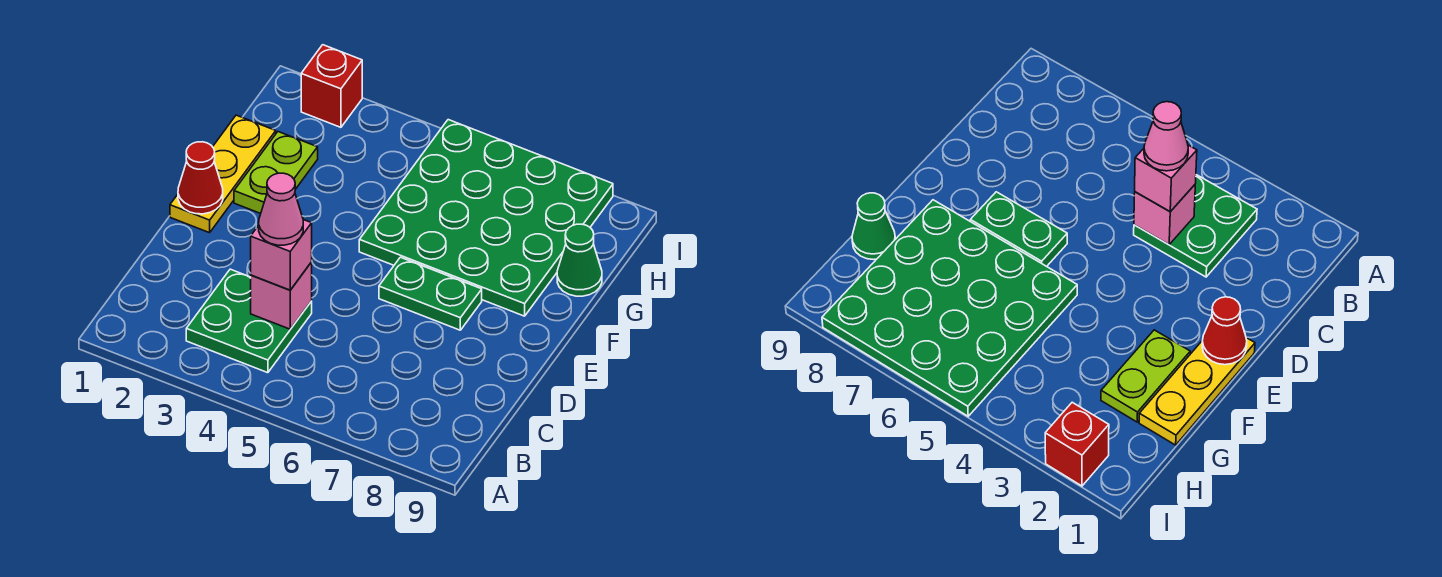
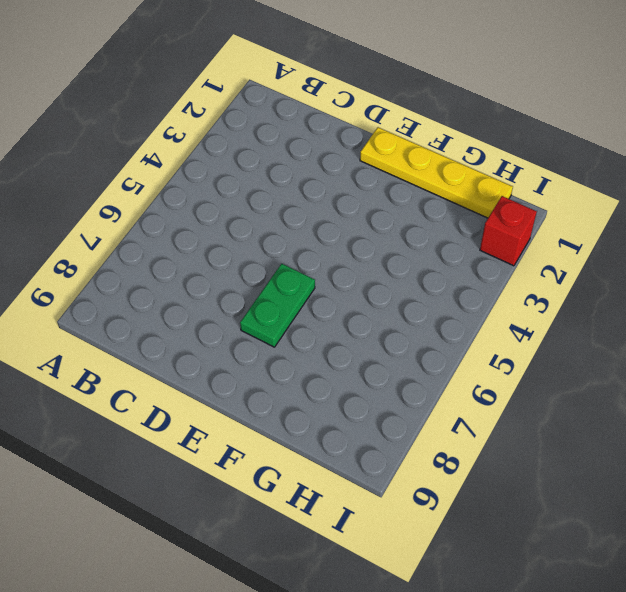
yellow 1x4 plate [360,127,513,218] -> yellow 1x3 plate [170,115,276,233]
none -> green 2x2 plate [186,269,312,373]
none -> lime 1x2 plate [234,132,318,214]

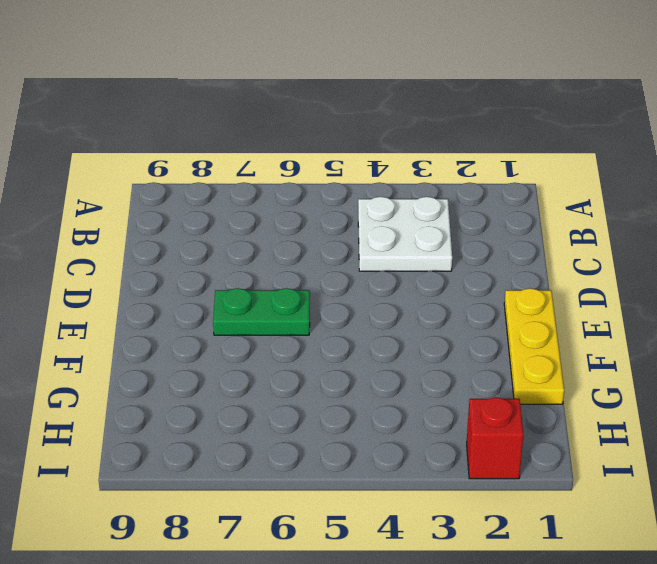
white 2x2 plate [358,197,452,271] -> green 2x2 plate [186,269,312,373]
none -> lime 1x2 plate [234,132,318,214]
none -> green 4x4 plate [359,120,613,316]

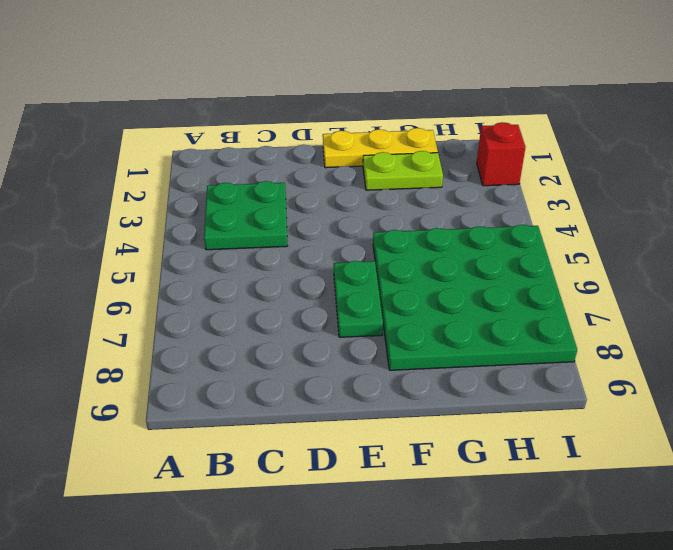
none -> green 1x1 cone [557,224,602,296]
none -> pink 1x1 brick [251,262,312,329]

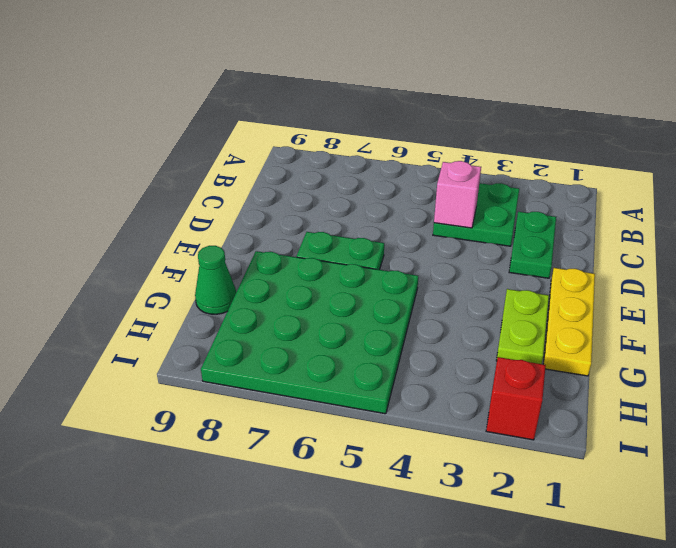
green 1x2 plate [509,212,556,278] -> none
none -> red 1x1 cone [178,142,223,214]
none -> pink 1x1 brick [251,220,312,290]

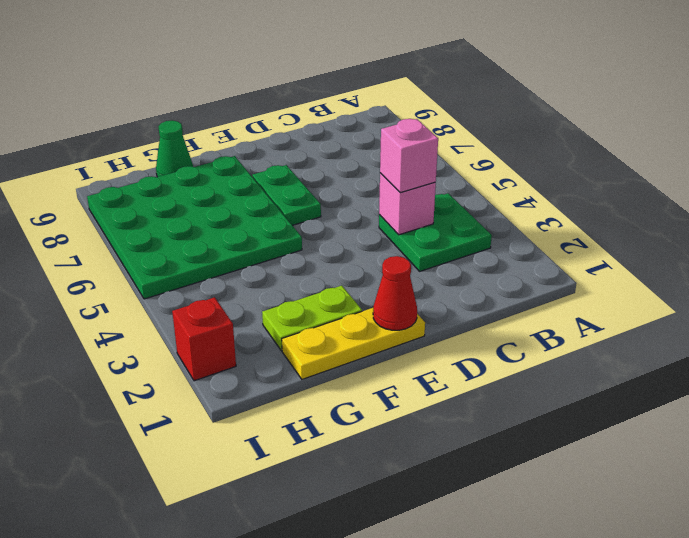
none -> pink 1x1 cone [259,173,303,245]

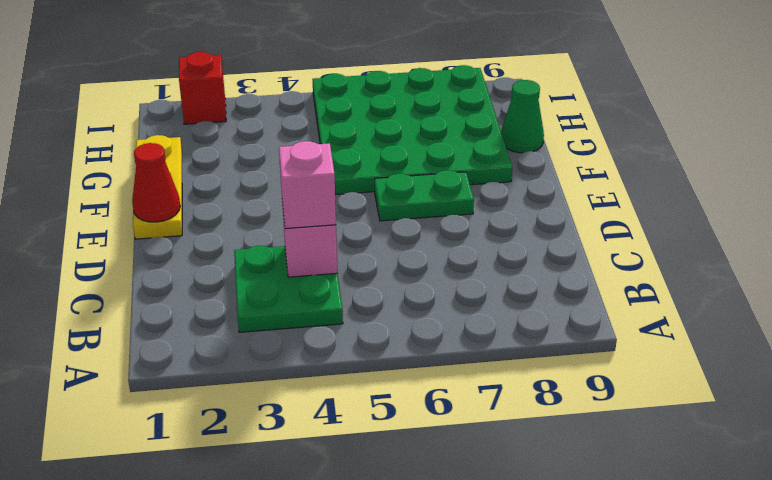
none -> lime 1x2 plate [234,132,318,214]
none -> pink 1x1 cone [259,173,303,245]

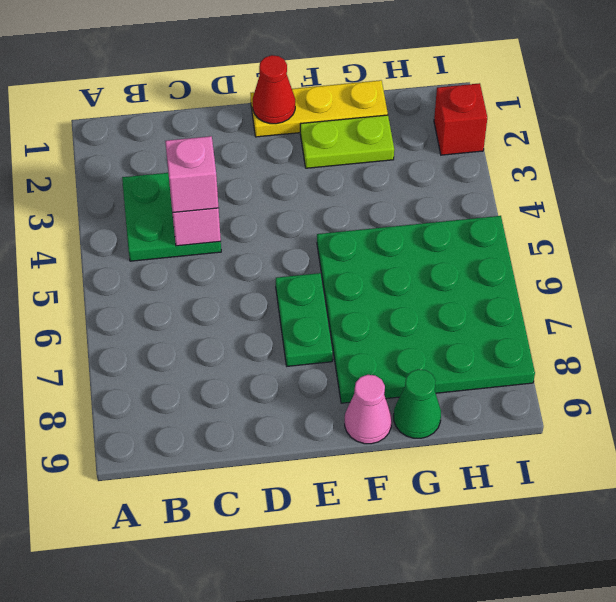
pink 1x1 cone [345,375,392,444] -> pink 1x1 cone moved to [259,173,303,245]

